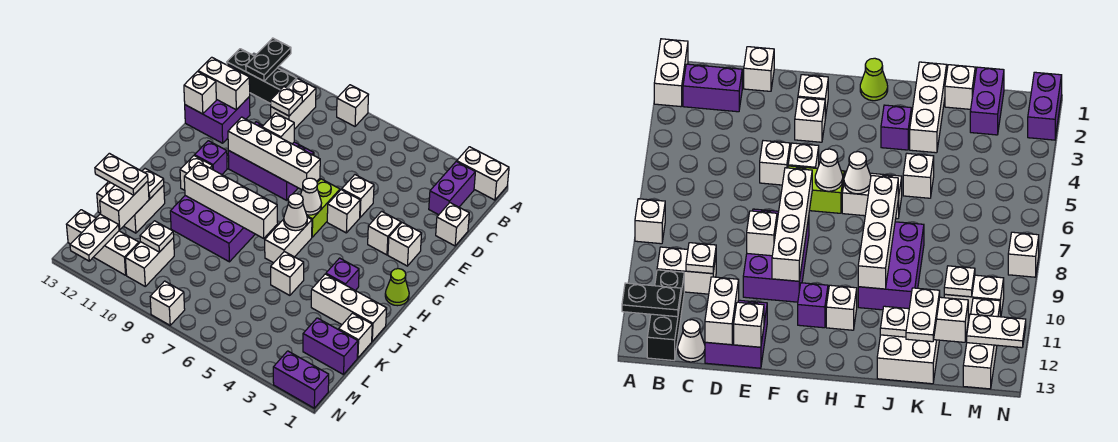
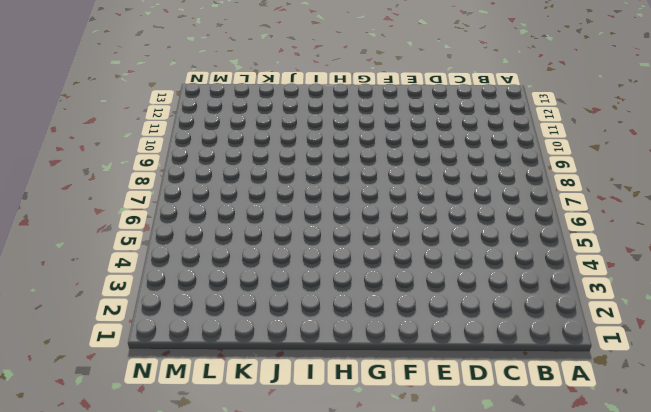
none -> white 1x2 brick [457,147,509,200]
none -> white 1x1 brick [337,85,368,126]
none -> purple 1x2 brick [429,161,475,215]
none -> white 1x2 brick [271,79,316,129]

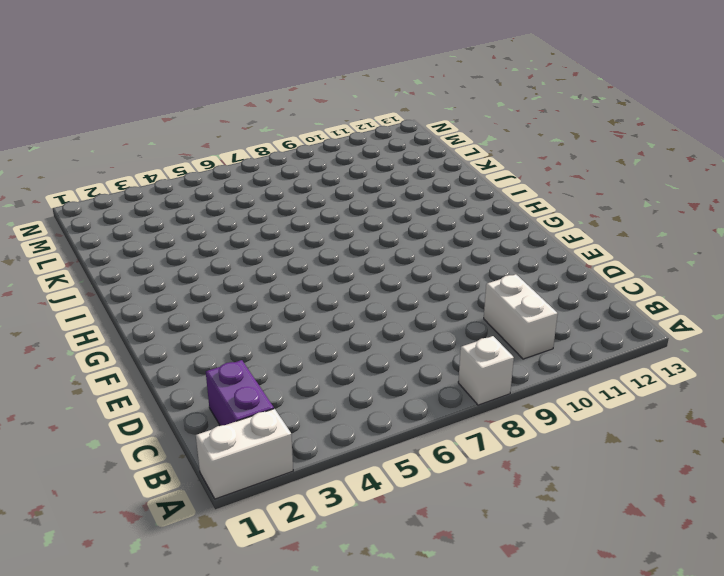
none -> black 1x3 brick [227,49,297,104]
none -> white 1x1 cone [678,320,705,362]
none -> white 1x1 brick [436,203,469,246]
none -> purple 2x2 brick [185,97,250,143]

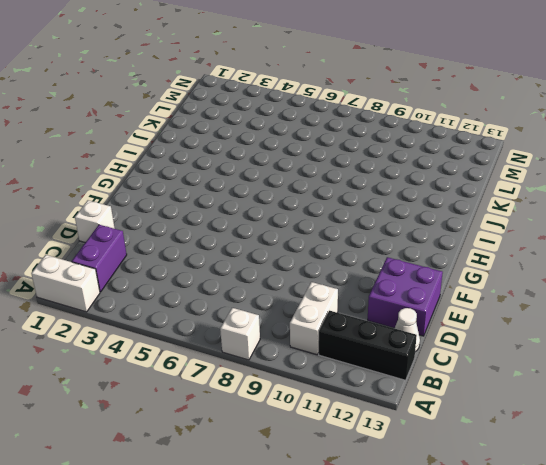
none -> white 1x1 brick [342,175,374,217]
none -> purple 2x3 brick [228,122,314,200]
none -> white 1x1 brick [388,223,422,266]
none -> white 1x1 brick [368,211,401,255]

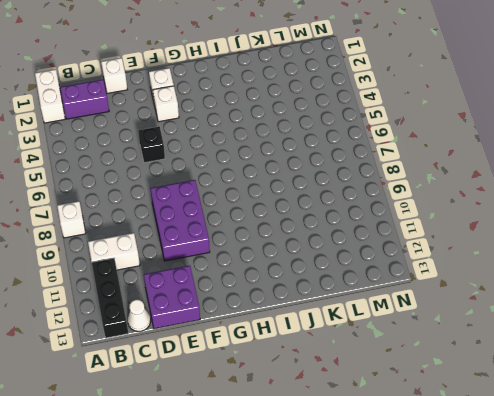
black 1x1 brick [138,127,165,163] -> white 1x1 brick [342,175,374,217]
none -> white 1x1 brick [327,190,360,233]
none -> lime 1x2 brick [307,179,340,237]
none -> purple 1x1 brick [195,141,227,174]
none -> lime 1x1 cone [385,269,409,306]

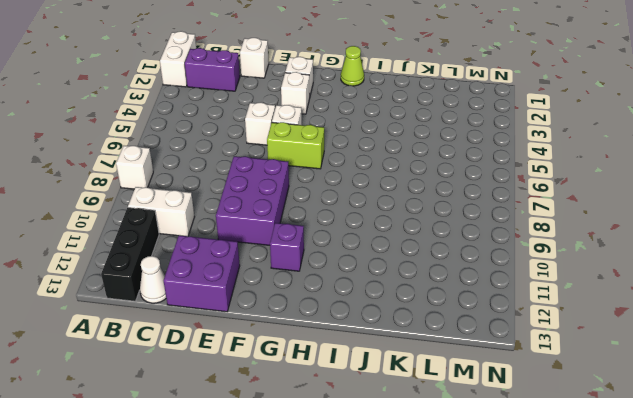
none -> white 1x2 brick [265,217,312,263]
none -> white 1x1 brick [180,156,213,190]
none -> purple 1x1 brick [326,258,359,291]
none -> purple 2x3 brick [170,196,255,262]

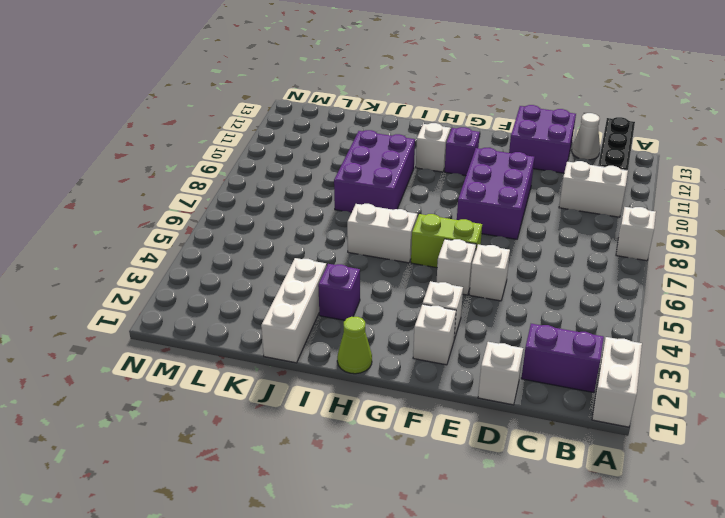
none -> white 1x1 brick [271,252,304,295]
none -> white 2x2 brick [97,182,165,233]
none -> white 1x1 brick [339,313,372,358]
none -> purple 1x2 brick [303,318,358,375]

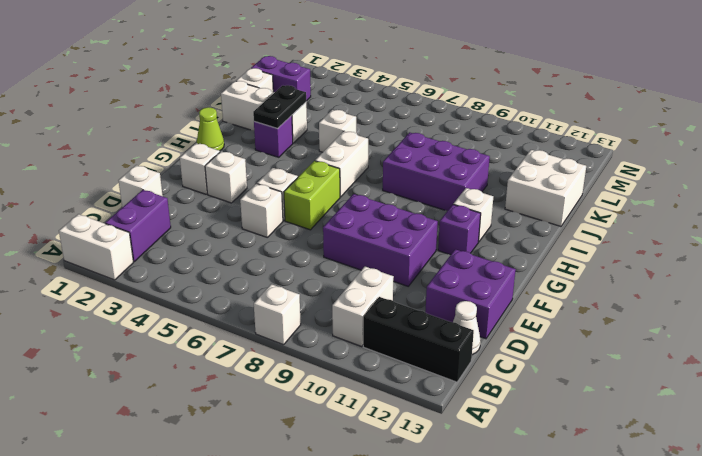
black 1x2 plate [253,85,306,129] -> black 1x2 plate moved to [246,38,291,81]
none -> white 1x2 brick [125,238,174,286]
none -> white 1x3 brick [67,210,139,275]
none -> purple 1x2 brick [273,351,329,408]
none -> white 1x1 brick [150,281,185,325]

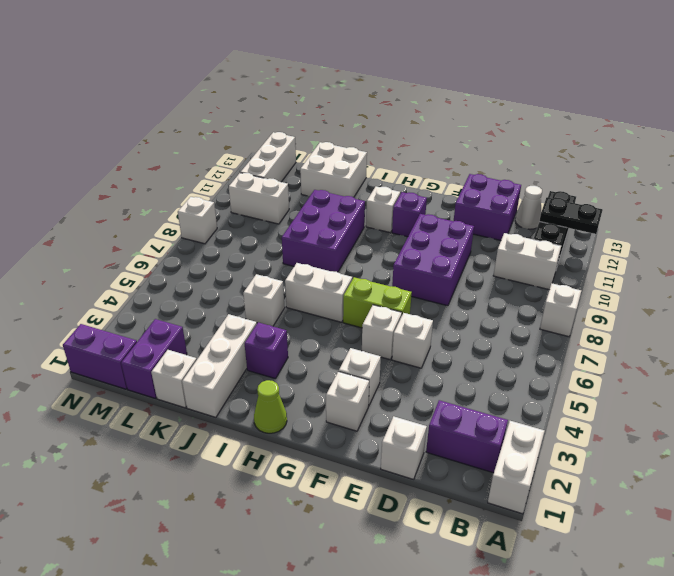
purple 1x2 brick [63,324,137,389] -> purple 1x2 brick turned to [273,351,329,408]
none -> white 1x1 plate [271,87,302,116]
none -> white 1x2 brick [198,57,250,110]
none -> white 1x1 brick [262,113,294,144]
none -> white 1x1 brick [184,72,216,114]

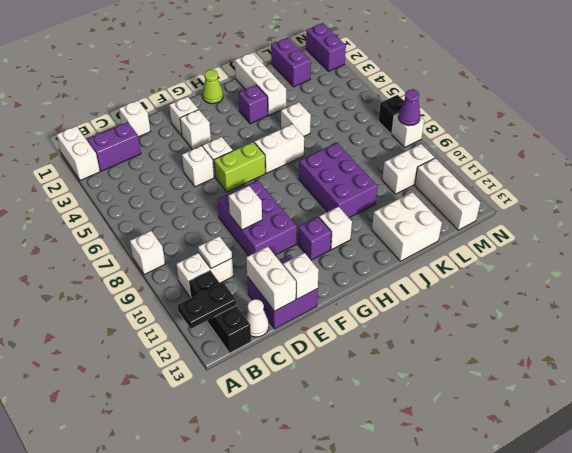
black 1x1 brick [379,95,404,134] -> none
purple 1x1 cone [398,90,420,126] -> none
none -> white 1x1 brick [339,313,372,358]
none -> white 1x4 brick [228,117,320,190]
none -> white 1x1 cone [301,178,322,215]
none -> white 1x1 cone [284,194,307,231]

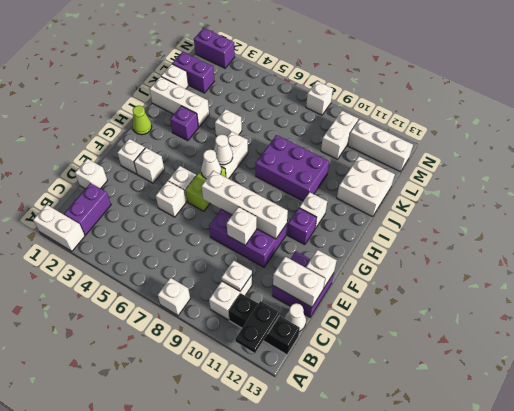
none -> white 1x4 brick [184,162,278,238]
none -> white 1x1 plate [142,169,164,199]
none -> white 1x2 brick [100,181,149,230]
none -> white 1x1 plate [140,221,174,252]

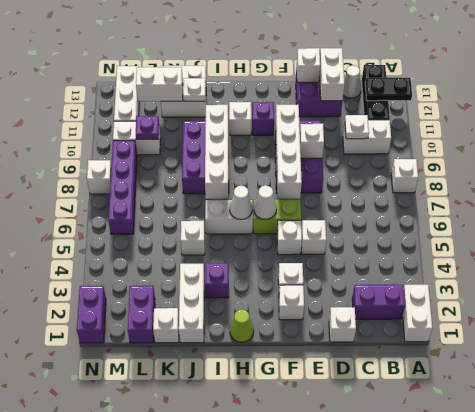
purple 1x1 plate [136,116,159,139] -> white 1x1 plate [140,221,174,252]
purple 1x4 brick [108,141,137,234] -> none
none -> white 1x2 plate [70,214,119,261]
none -> white 1x2 plate [95,153,148,195]

